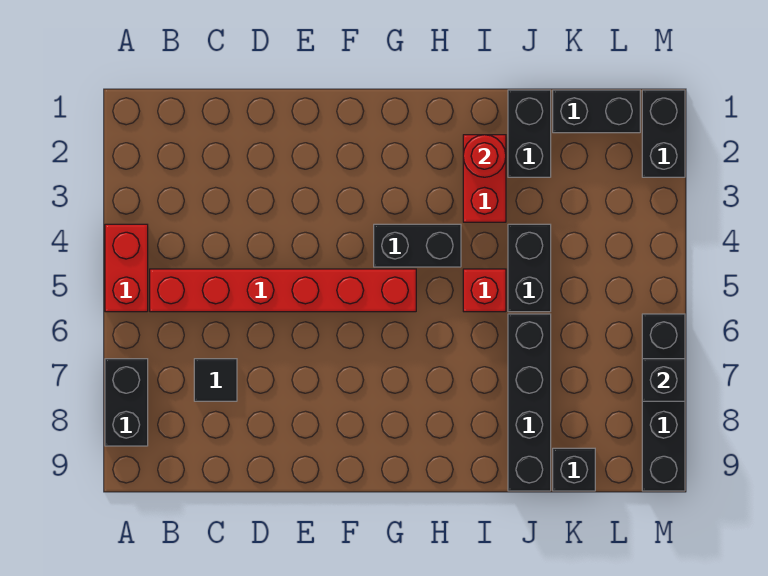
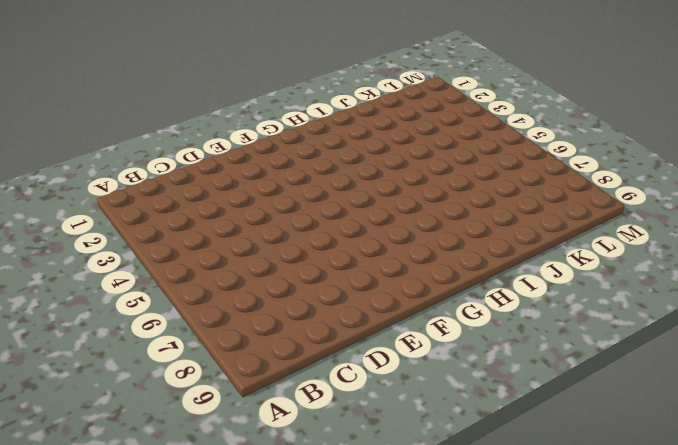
none -> red 1x2 brick [105,224,148,312]
none -> black 1x2 brick [105,359,148,446]
none -> red 1x6 brick [150,269,416,312]

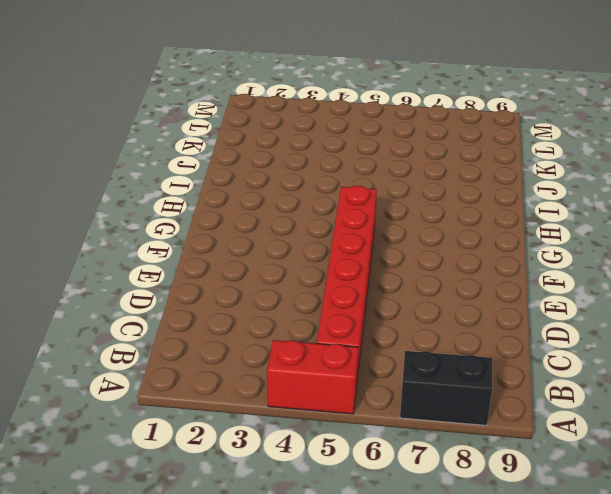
none -> black 1x1 tile [194,359,237,401]
none -> black 1x2 brick [374,224,461,267]
none -> red 1x2 brick [463,135,506,222]

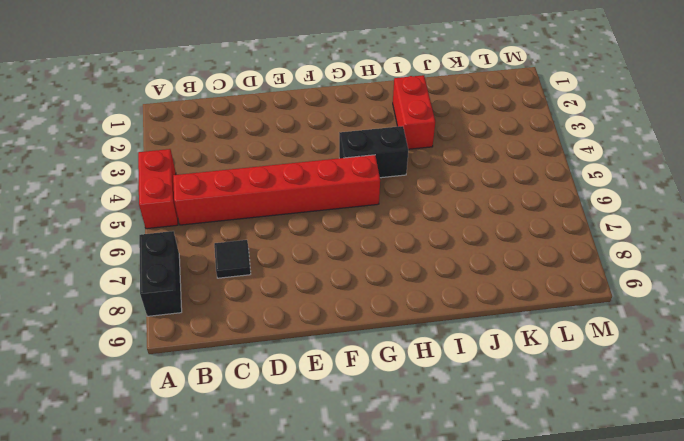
none -> red 1x1 brick [463,269,506,312]
none -> black 1x2 brick [508,90,551,177]
none -> black 1x2 brick [508,224,551,312]

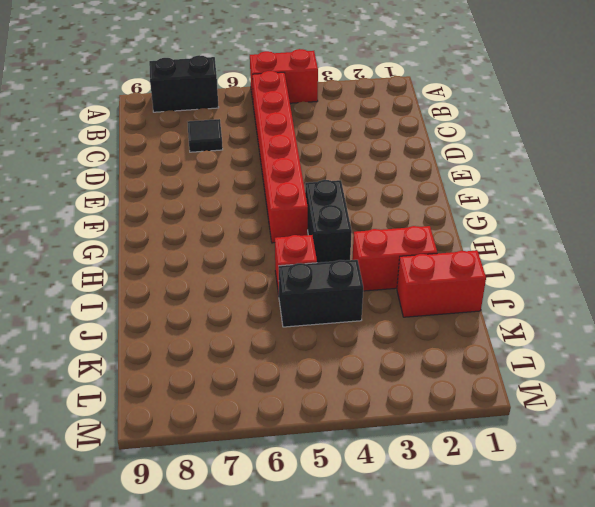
red 1x2 brick [397,250,486,317] -> black 1x2 brick [508,90,551,177]
none -> black 1x4 brick [508,314,551,491]
none -> black 1x2 brick [553,90,640,133]
none -> black 1x1 brick [553,448,595,491]

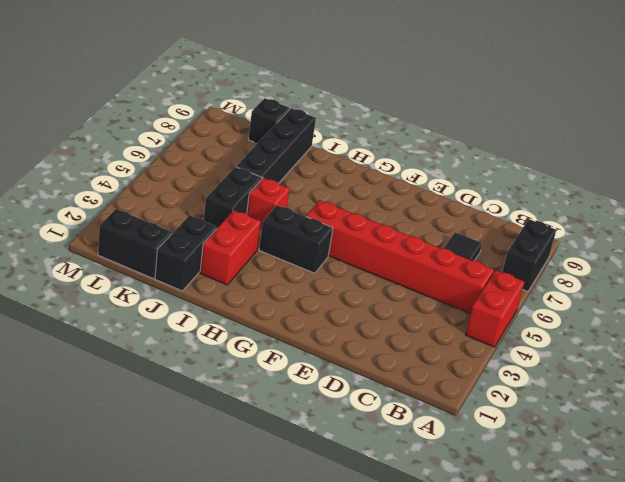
none -> black 1x2 brick [642,90,685,177]
none -> black 1x4 brick [642,314,685,491]
none -> red 1x1 round brick [463,135,506,177]

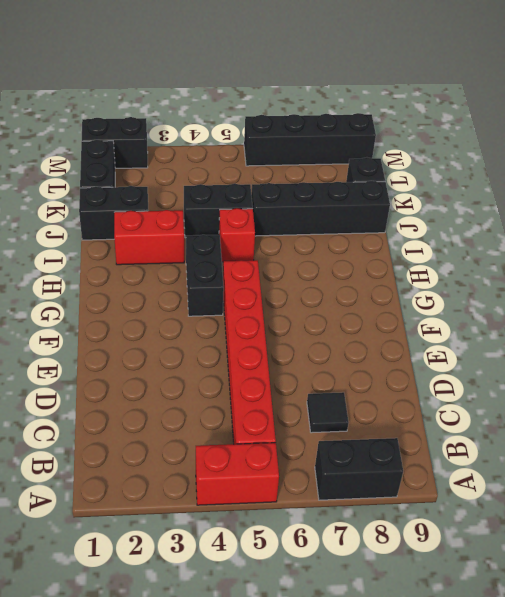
none -> red 1x1 round brick [463,135,506,177]
none -> black 1x1 brick [642,359,685,401]

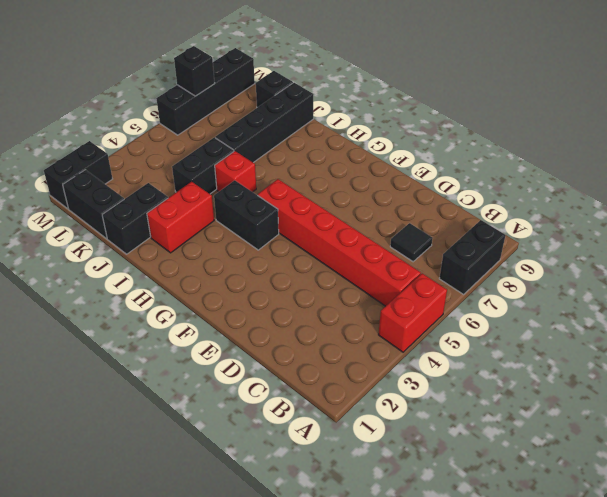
none -> red 1x1 round brick [463,135,506,177]

